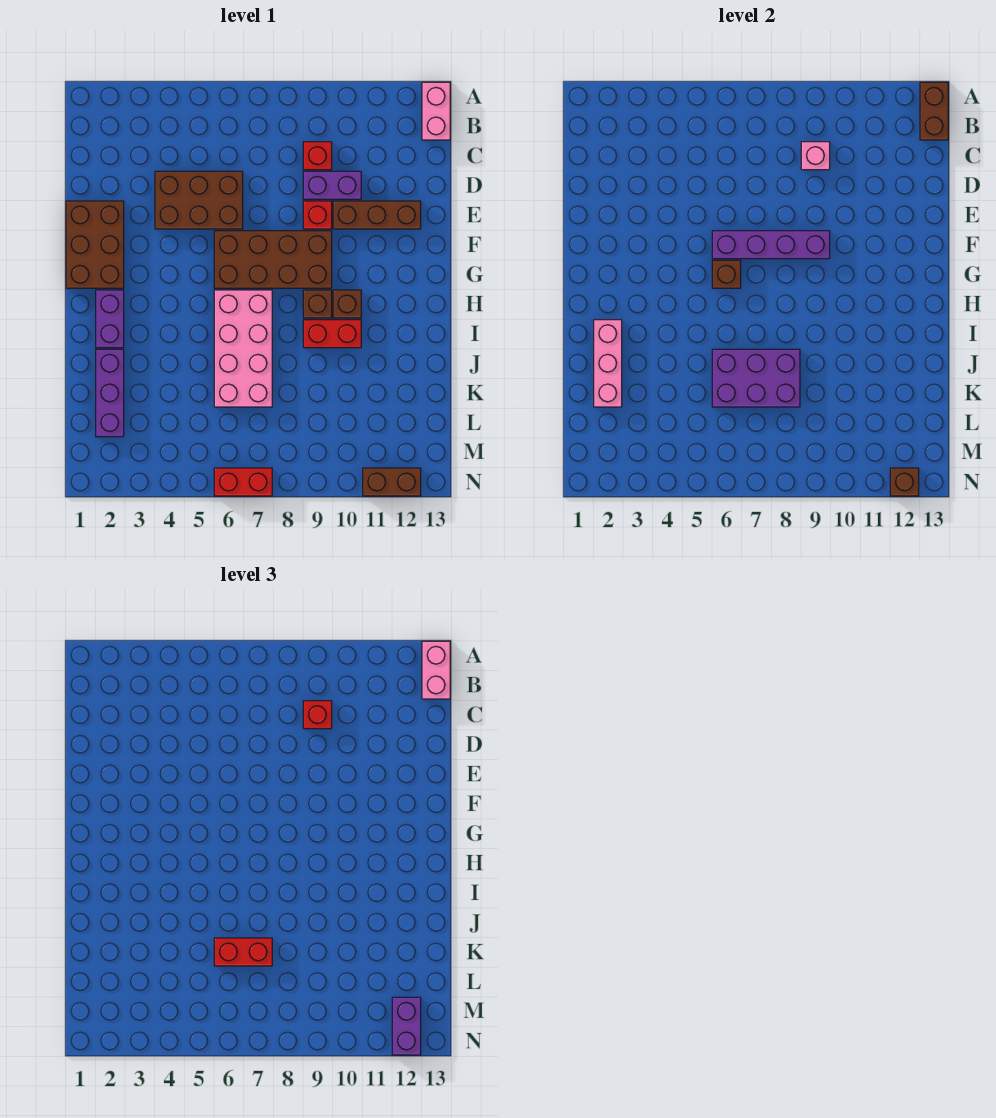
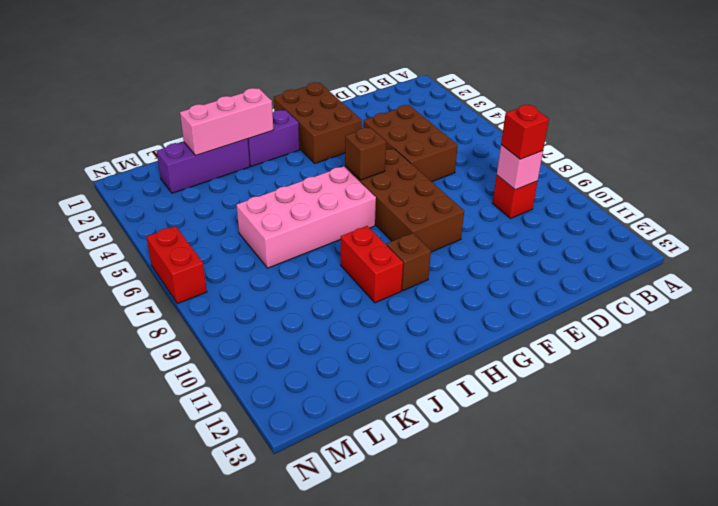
brown 2x3 brick [274,83,362,163] -> brown 2x3 brick turned to [66,201,124,288]
none -> pink 1x2 brick [422,82,450,140]
none -> purple 1x2 brick [303,171,361,199]
none -> red 1x1 brick [303,201,332,229]

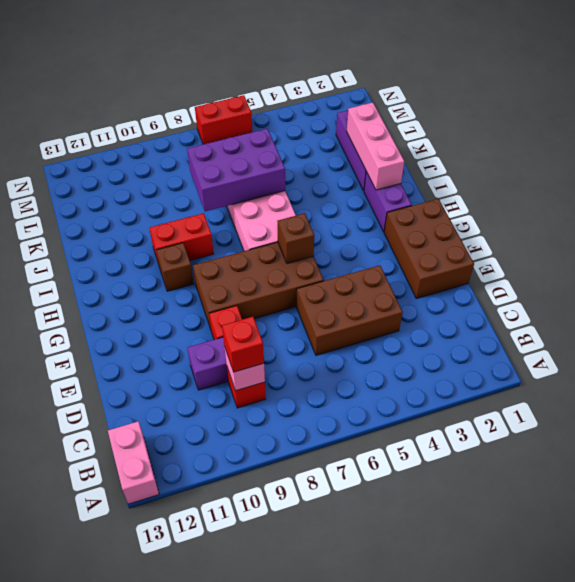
none -> brown 1x3 brick [333,201,421,229]
none -> brown 1x1 brick [303,290,332,318]
none -> brown 1x2 brick [363,468,421,496]

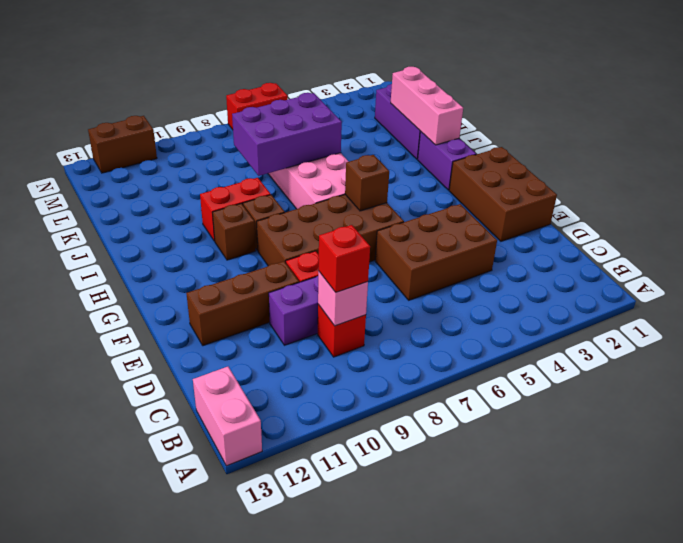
none -> brown 1x2 brick [920,82,948,140]
none -> purple 1x4 brick [712,231,830,259]
none -> brown 1x1 brick [890,468,919,496]

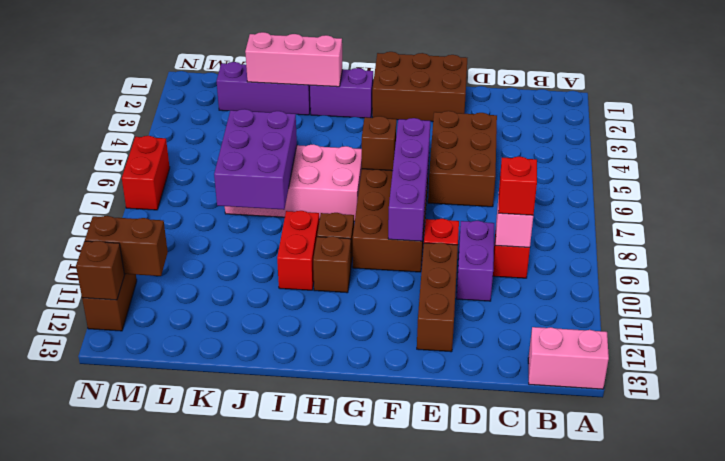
brown 1x2 brick [85,216,168,276] -> brown 1x2 brick moved to [920,82,948,140]
none -> pink 1x2 brick [422,641,450,699]
none -> red 1x2 brick [214,938,272,966]
none -> purple 1x2 brick [392,997,421,1055]

